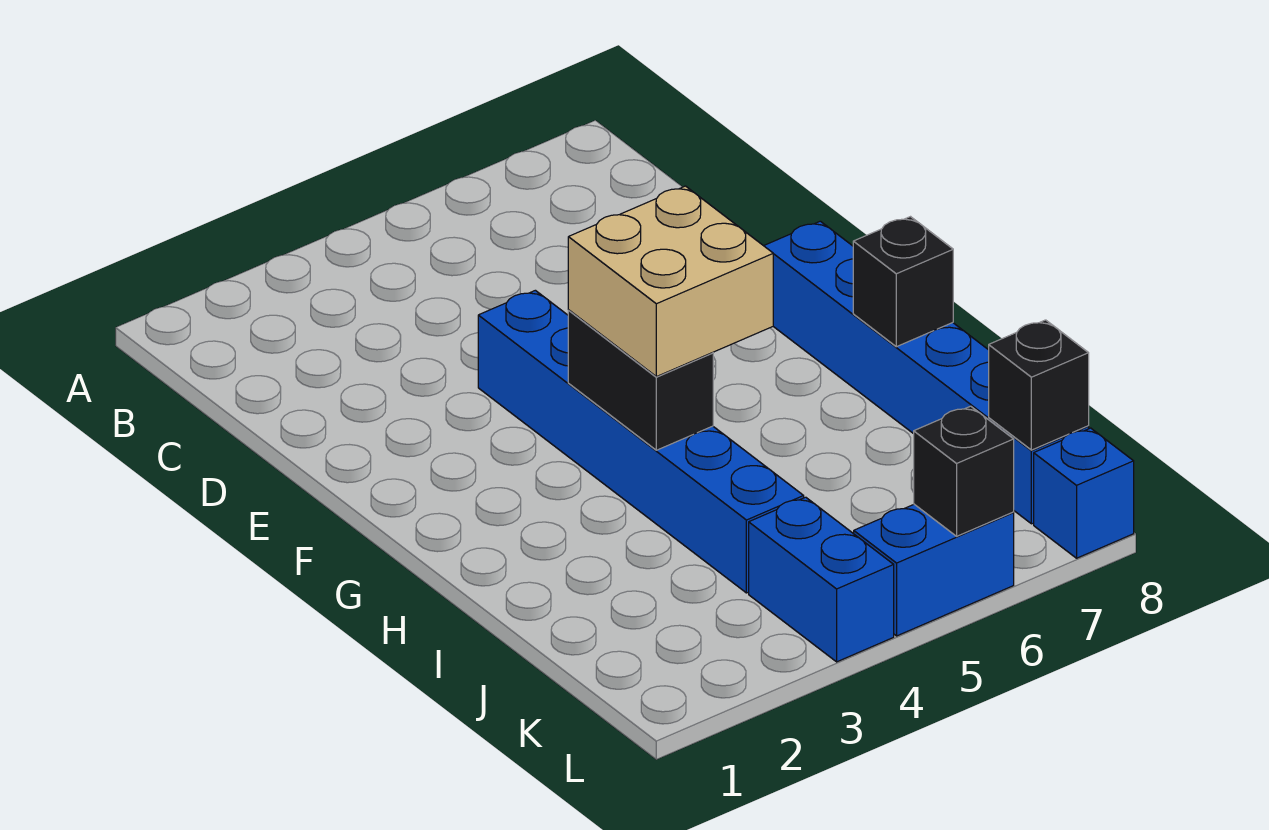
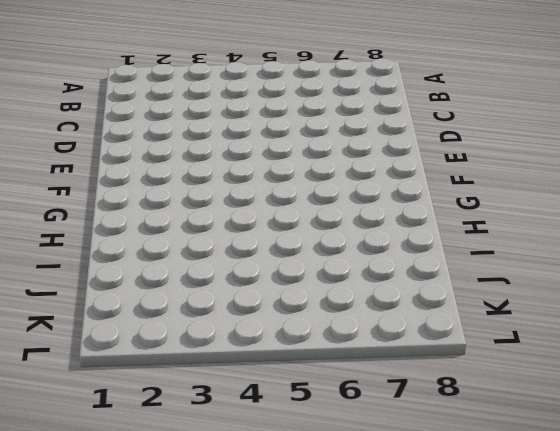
none -> blue 1x6 brick [478,290,804,593]
none -> blue 1x6 brick [764,221,1089,524]

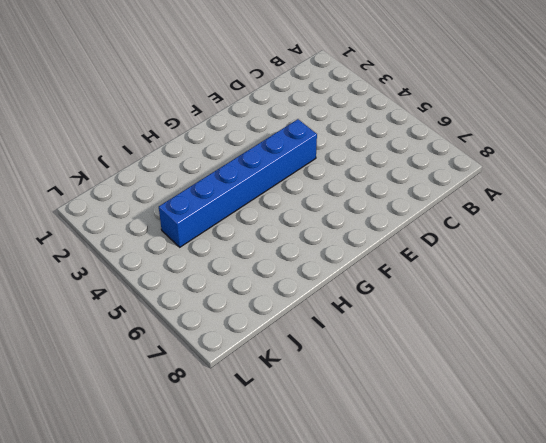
none -> blue 1x6 brick [764,221,1089,524]
none -> blue 1x2 brick [749,497,894,662]

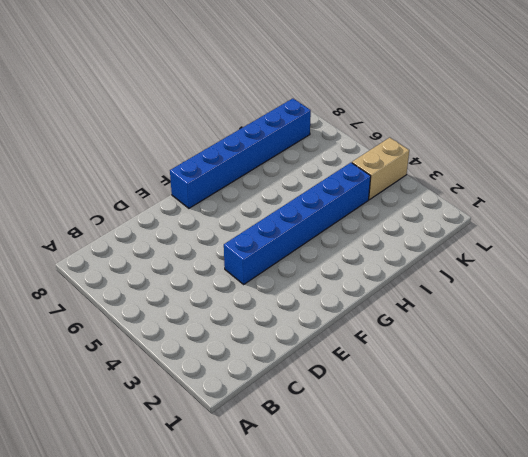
tan 1x2 brick [352,138,409,200] -> blue 1x2 brick [749,497,894,662]
none -> blue 1x2 brick [854,504,1014,636]
none -> blue 1x1 brick [1034,428,1134,558]

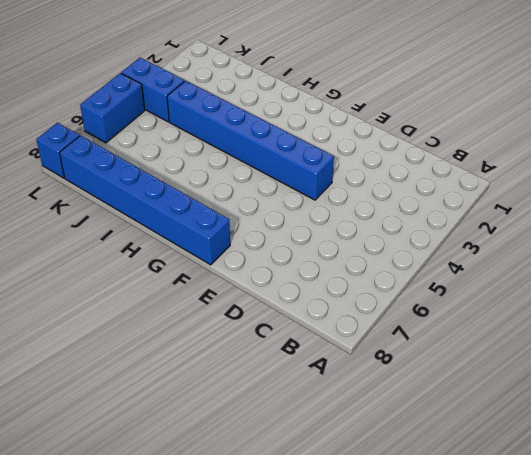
none -> black 1x2 brick [568,310,713,450]
none -> black 1x1 brick [853,217,953,347]

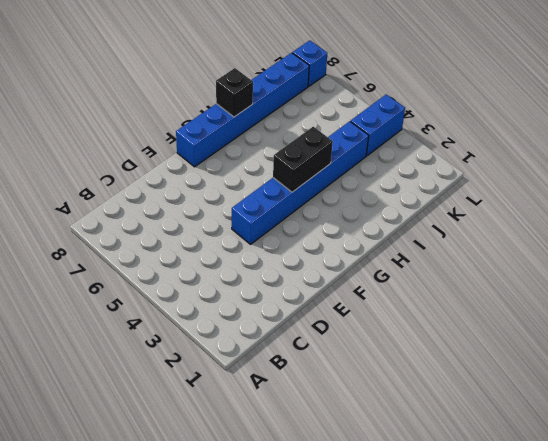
none -> blue 1x2 brick [854,504,1014,636]
none -> black 1x1 brick [989,320,1089,450]

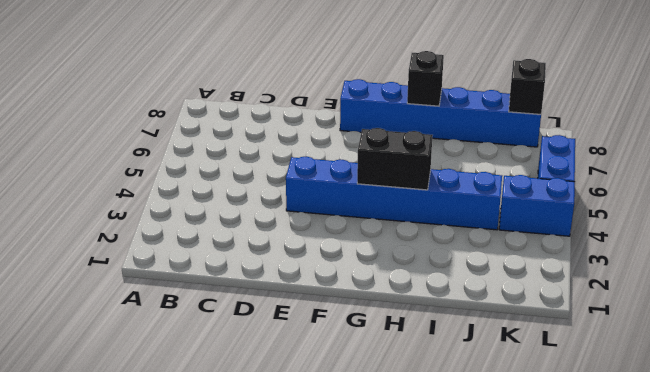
none -> blue 1x1 brick [1034,428,1134,558]
none -> black 1x1 brick [914,406,1014,536]

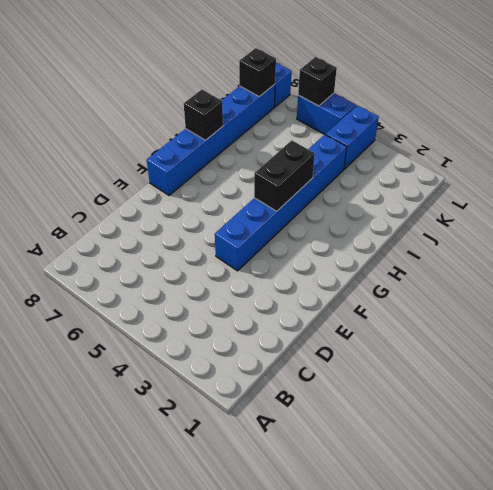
none -> tan 2x2 brick [568,186,773,377]

